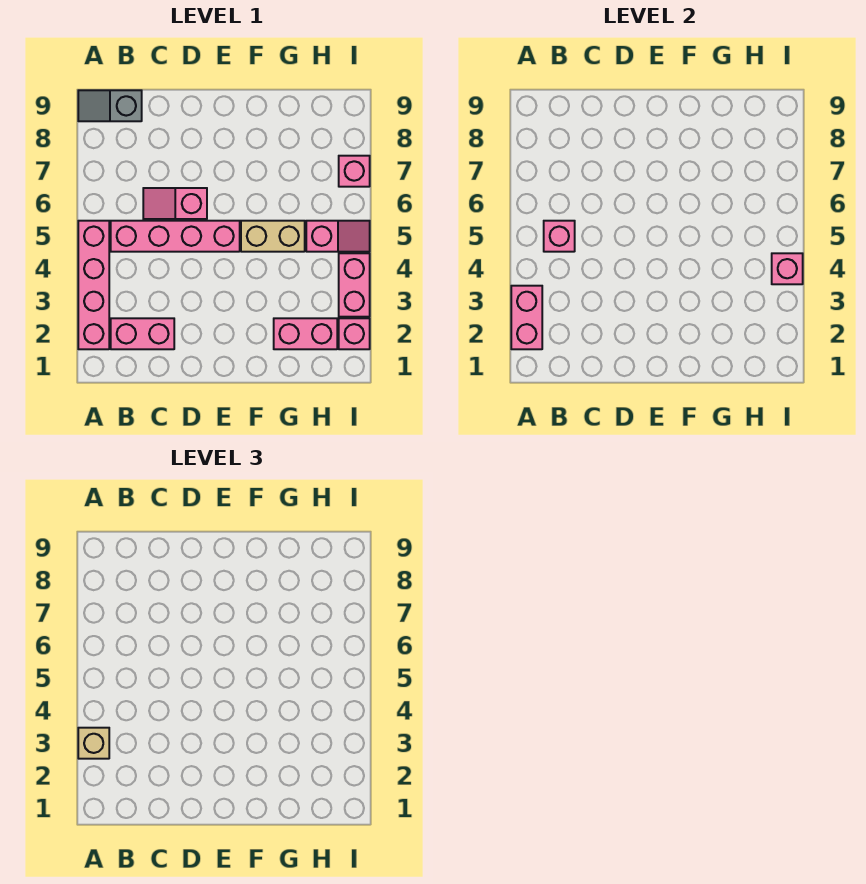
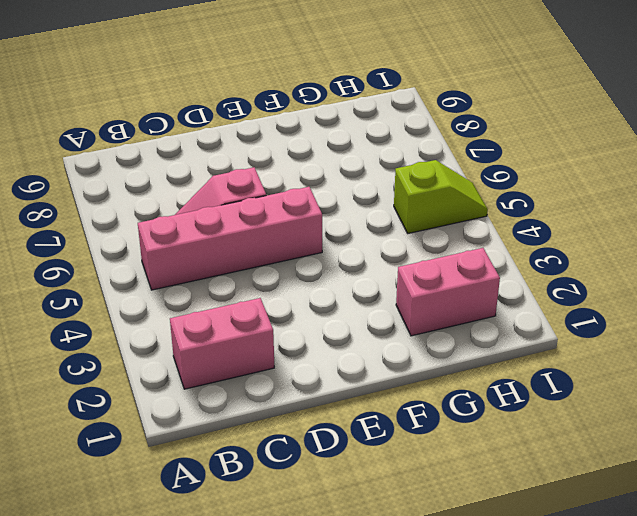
lime 1x2 slope [394,160,488,233] -> pink 1x2 slope [306,221,370,252]
none -> pink 1x4 brick [78,221,109,349]
none -> grey 1x2 slope [78,90,142,121]
none -> tan 1x2 brick [241,221,305,252]

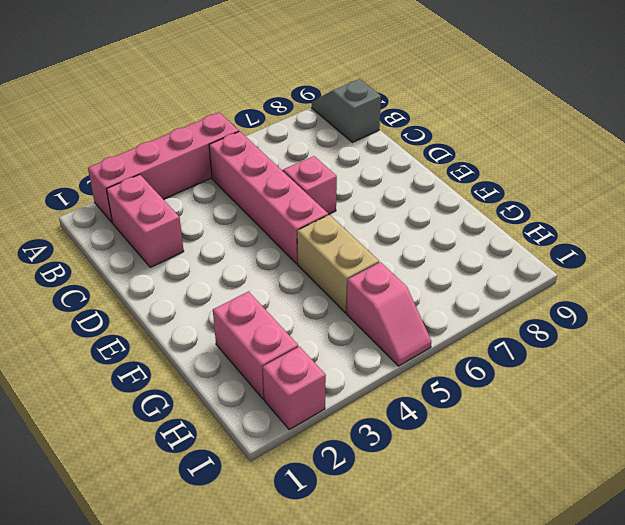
none -> pink 1x2 brick [339,253,370,317]
none -> pink 1x1 brick [339,156,370,187]
none -> pink 1x2 brick [511,286,542,349]

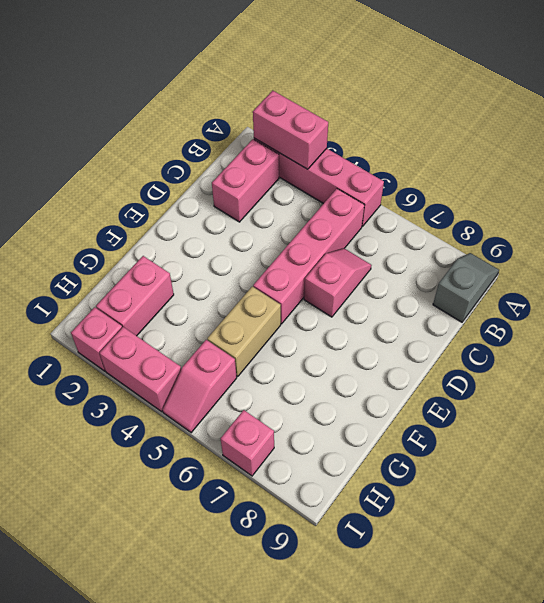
none -> pink 1x1 brick [544,221,575,252]
none -> pink 1x1 brick [772,253,803,284]
none -> tan 1x1 brick [78,728,109,759]

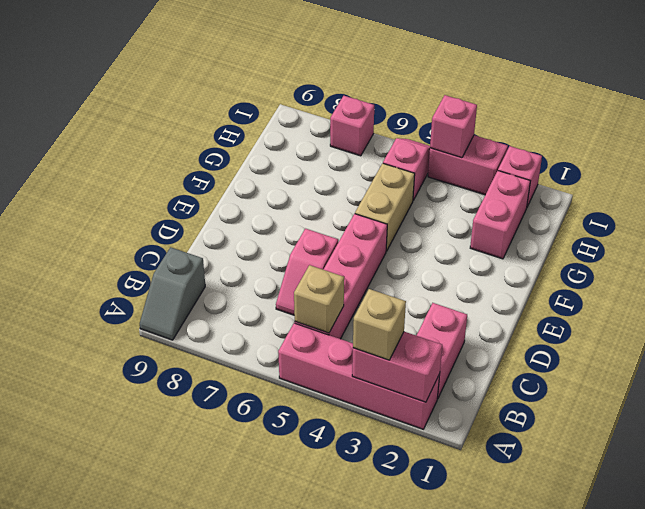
tan 1x1 brick [294,265,344,333] -> pink 1x1 brick [544,221,575,252]

